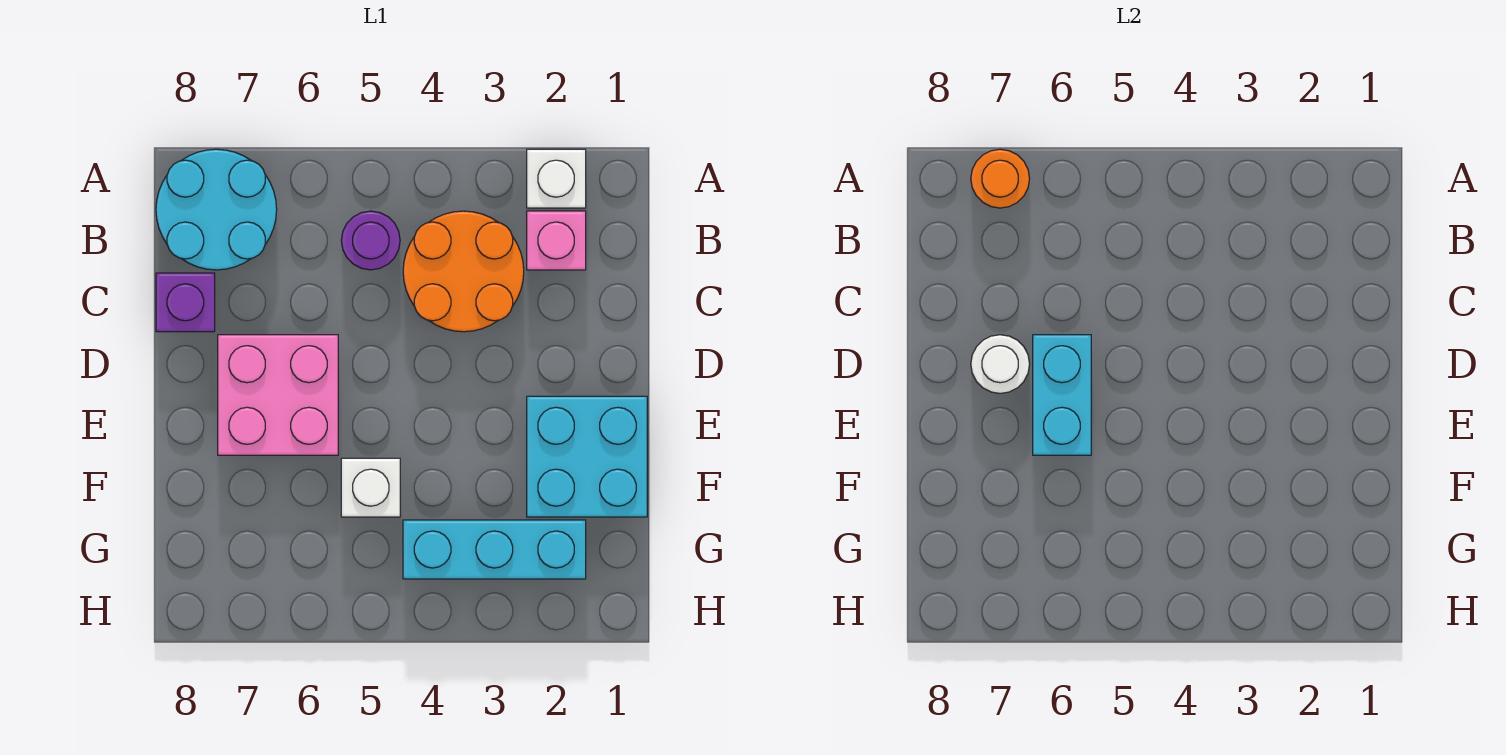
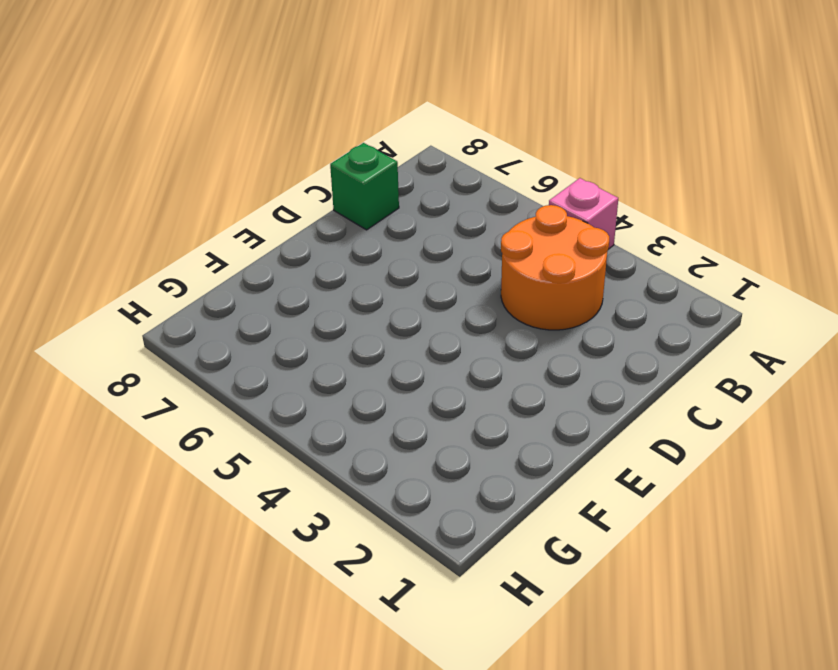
pink 1x1 brick [549,178,618,248] -> pink 1x1 brick moved to [527,211,586,270]
green 1x1 brick [330,143,399,230] -> purple 1x1 brick [156,273,215,332]
none -> white 1x1 brick [527,149,586,208]
none -> cyan 2x2 round brick [156,149,277,270]
none -> purple 1x1 round brick [341,211,400,270]

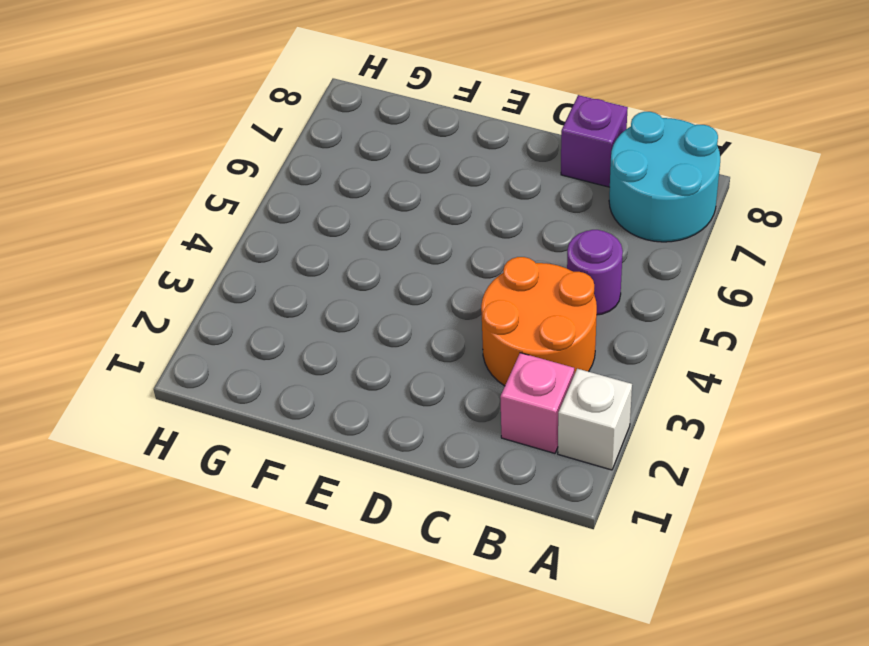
none -> pink 2x2 brick [218,335,338,455]
none -> cyan 2x2 brick [527,396,647,517]
none -> white 1x1 brick [341,458,400,517]

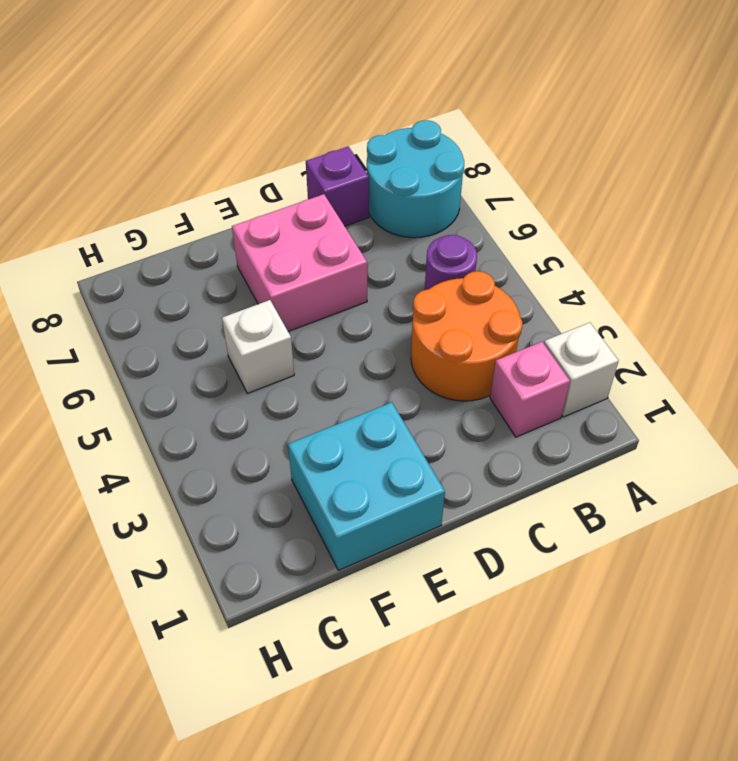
none -> cyan 1x3 brick [403,520,586,579]
none -> orange 1x1 round brick [971,149,1030,208]
none -> cyan 1x2 brick [1033,335,1091,455]

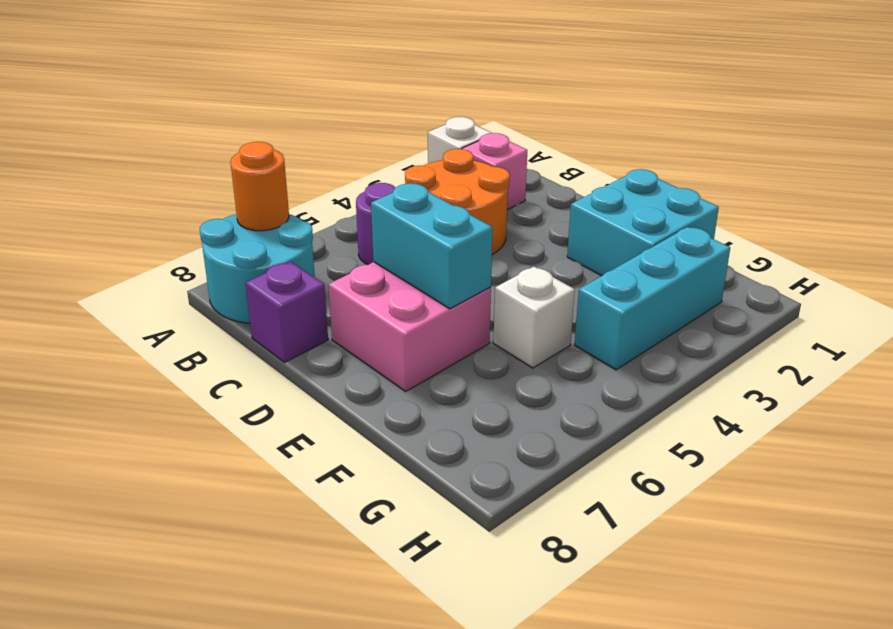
none -> white 1x1 round brick [971,335,1030,393]

